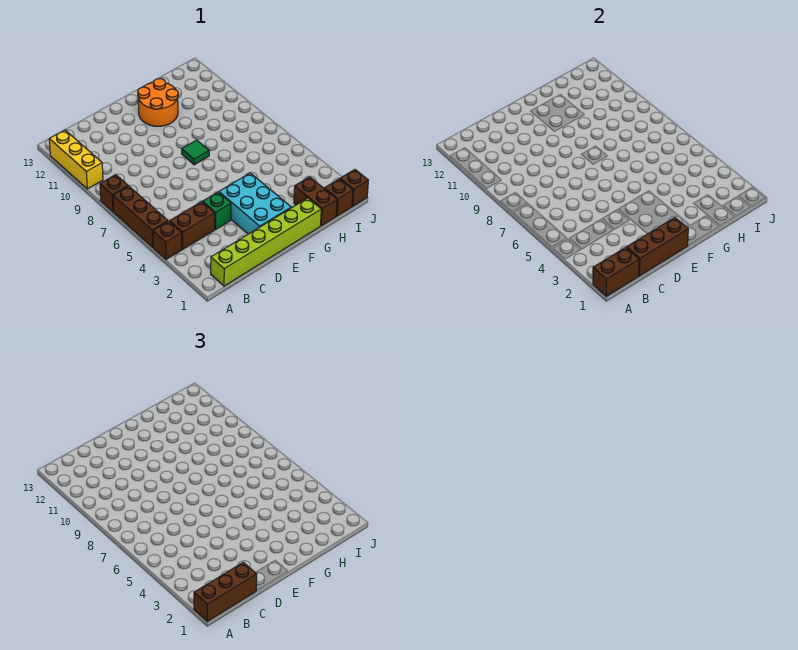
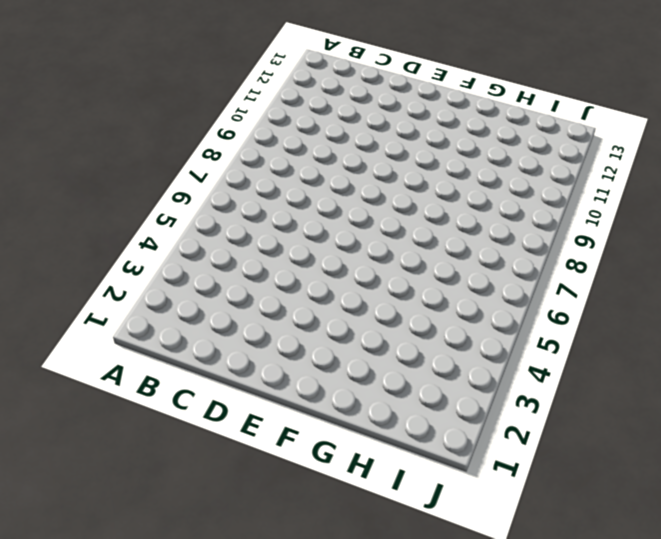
none -> brown 1x1 brick [153,221,182,259]
none -> brown 1x3 brick [113,186,168,247]
none -> brown 1x1 brick [100,175,128,212]

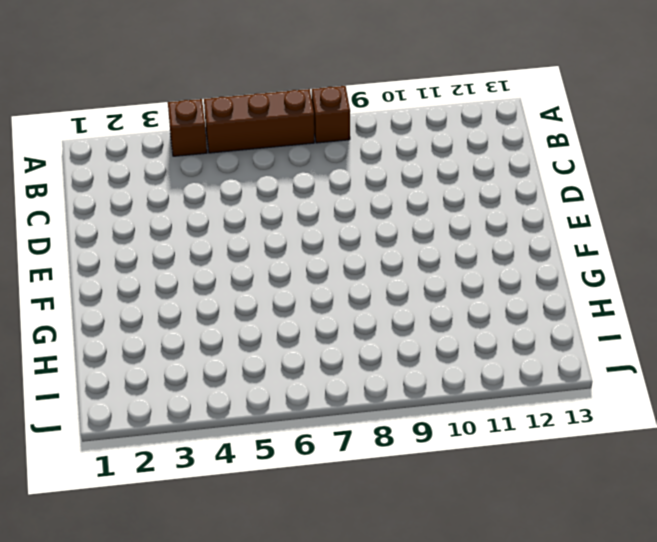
none -> yellow 1x3 brick [49,130,103,189]
none -> lime 1x6 brick [211,198,321,286]
none -> brown 1x2 brick [170,202,215,249]

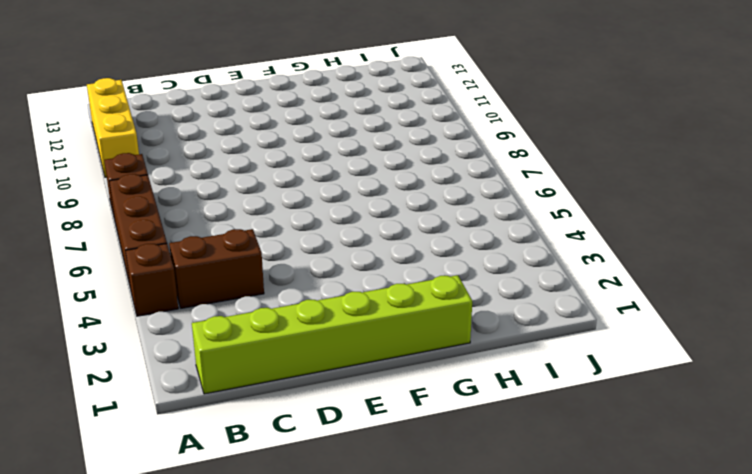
none -> green 1x1 brick [203,192,231,230]
none -> cyan 2x3 brick [219,173,291,234]
none -> green 1x1 tile [182,140,209,165]

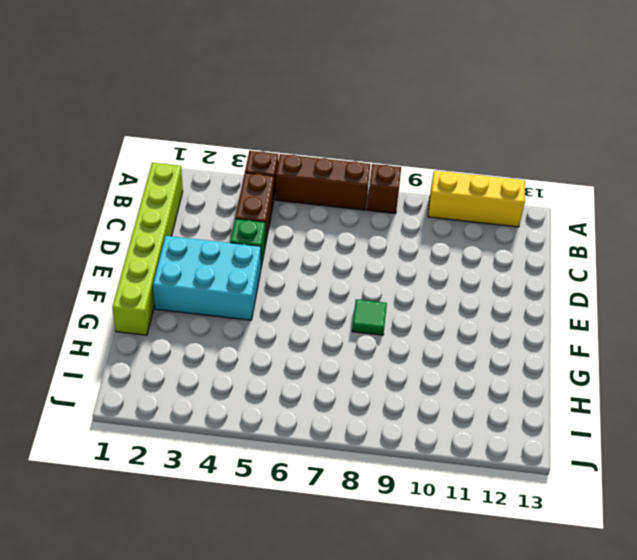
none -> orange 2x2 round brick [138,79,178,126]
none -> brown 1x2 brick [294,177,337,226]
none -> brown 1x1 brick [324,179,353,216]

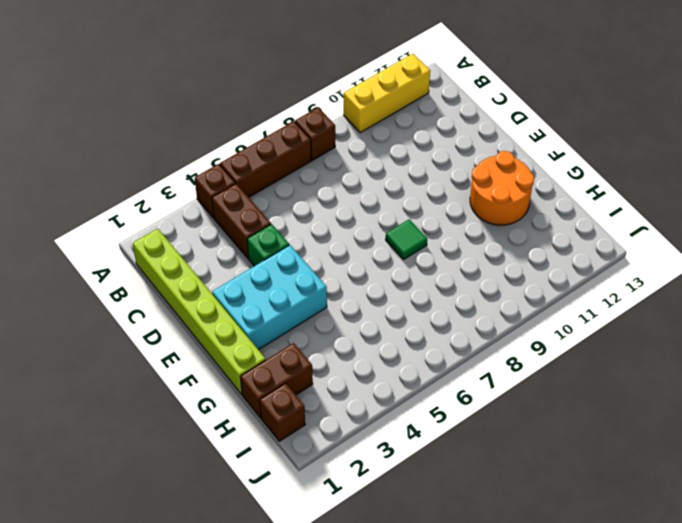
none -> brown 1x1 brick [340,169,368,207]
none -> brown 1x2 brick [593,247,639,296]
none -> brown 1x3 brick [627,218,688,276]

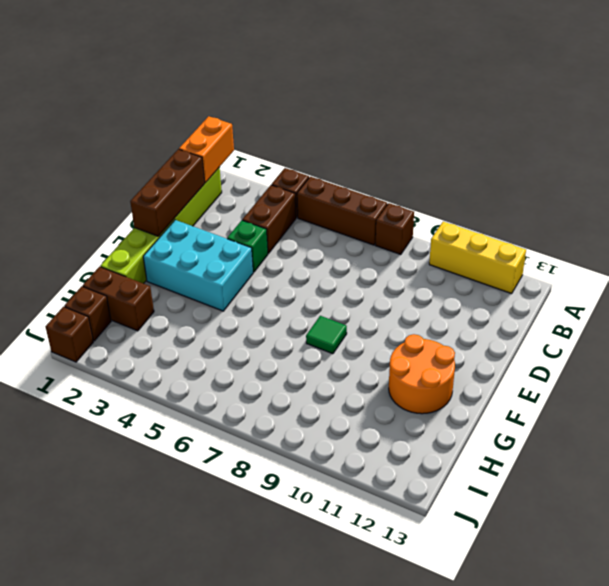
orange 1x2 brick [179,116,234,183] -> brown 1x2 brick [593,247,639,296]
none -> brown 1x3 brick [194,562,257,621]

